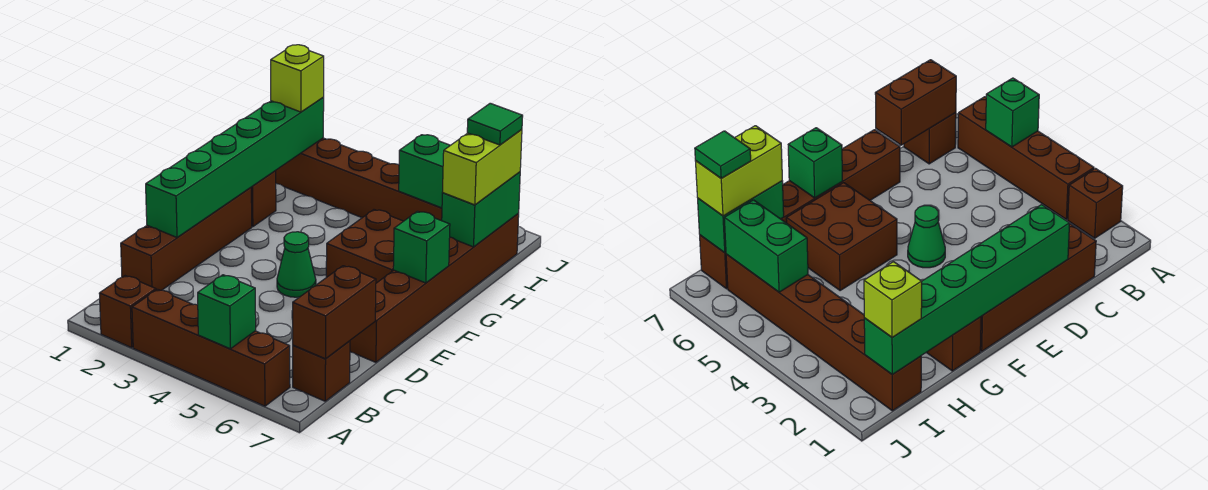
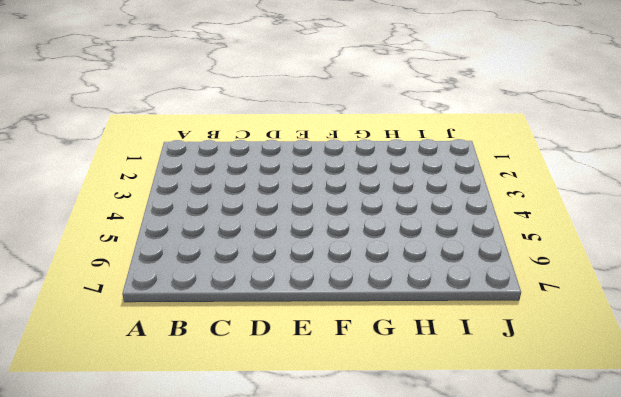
none -> brown 1x1 brick [99,276,156,348]
none -> brown 1x4 brick [132,289,290,406]
none -> brown 1x1 brick [293,341,350,401]

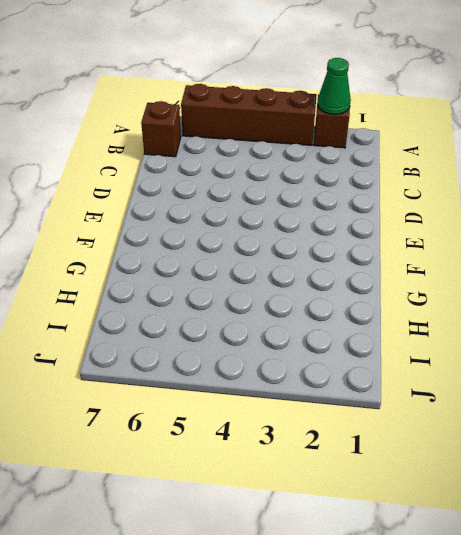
green 1x1 cone [317,58,351,114] -> green 1x1 cone moved to [277,232,316,297]
none -> brown 1x4 brick [121,188,252,290]
none -> brown 1x6 brick [350,214,519,362]
none -> brown 2x2 brick [326,210,403,283]

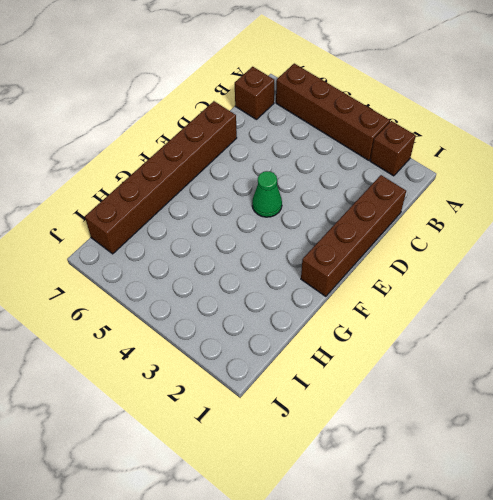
none -> brown 2x2 brick [326,210,403,283]
none -> brown 1x1 brick [251,171,276,227]
none -> brown 1x6 brick [276,138,442,221]

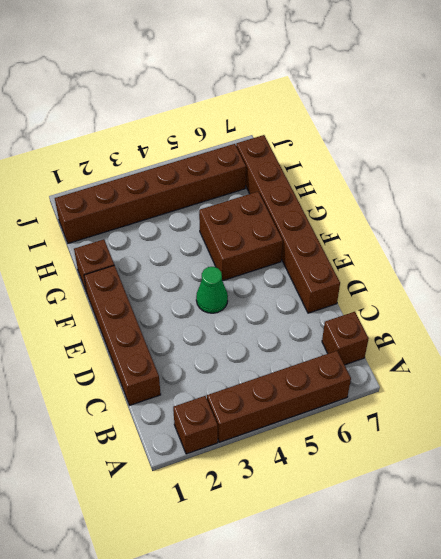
none -> green 1x1 brick [198,275,256,349]
none -> brown 1x2 brick [293,266,376,359]
none -> green 1x6 brick [146,98,324,238]

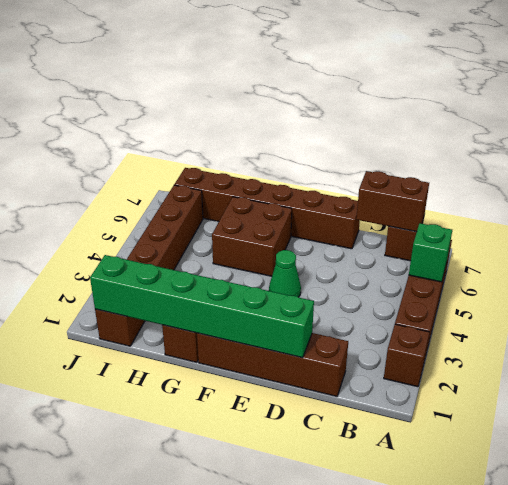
none -> green 1x1 brick [393,211,450,283]
none -> green 1x2 brick [442,172,520,247]
none -> green 1x2 brick [399,135,450,208]

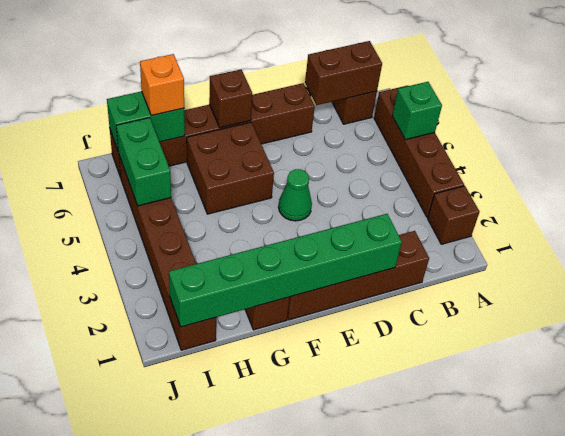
brown 1x1 brick [209,69,252,128] -> green 1x1 brick [393,211,450,283]
orange 1x1 brick [140,54,184,116] -> lime 1x2 brick [443,129,522,205]
none -> lime 1x1 brick [271,45,324,112]
none -> green 1x1 tile [467,103,523,145]

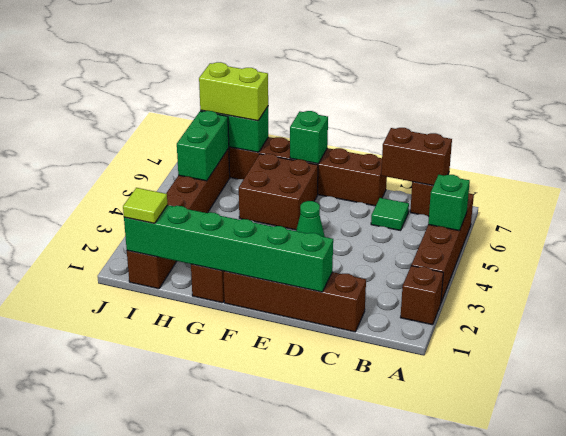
green 1x1 tile [371,198,409,231] -> green 1x1 tile moved to [467,103,523,145]
lime 1x1 tile [123,188,167,223] -> lime 1x1 brick [271,45,324,112]

